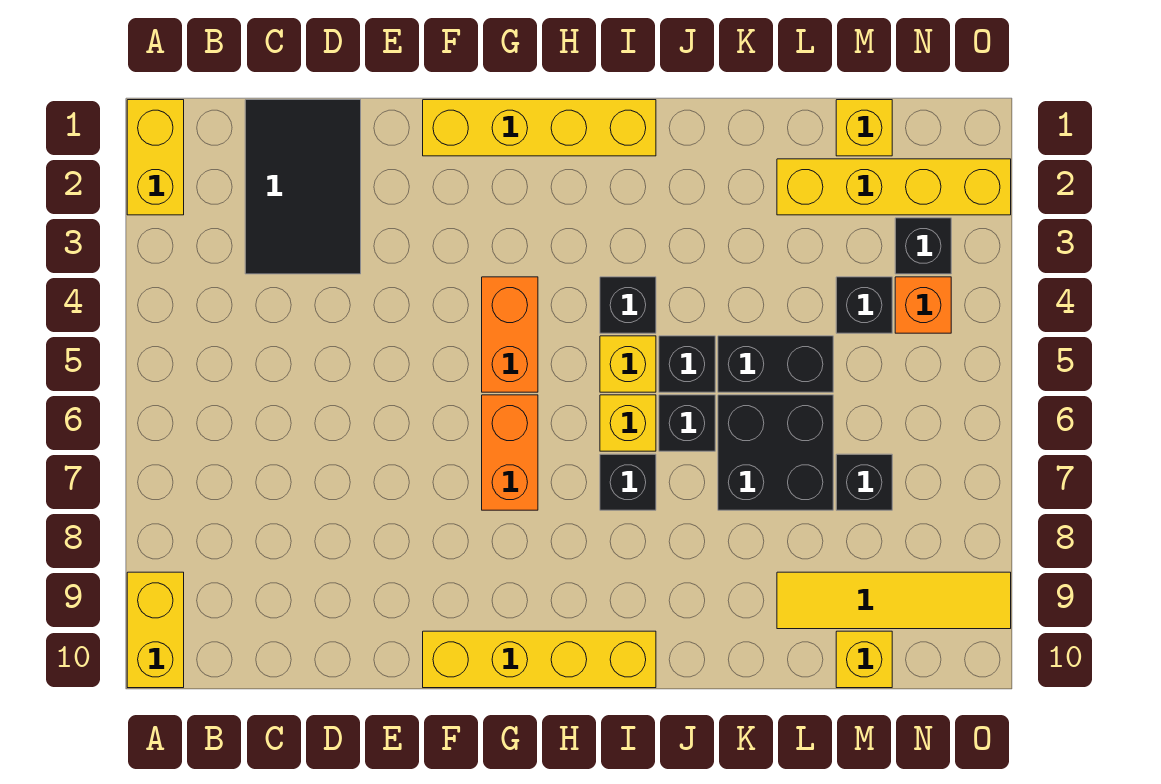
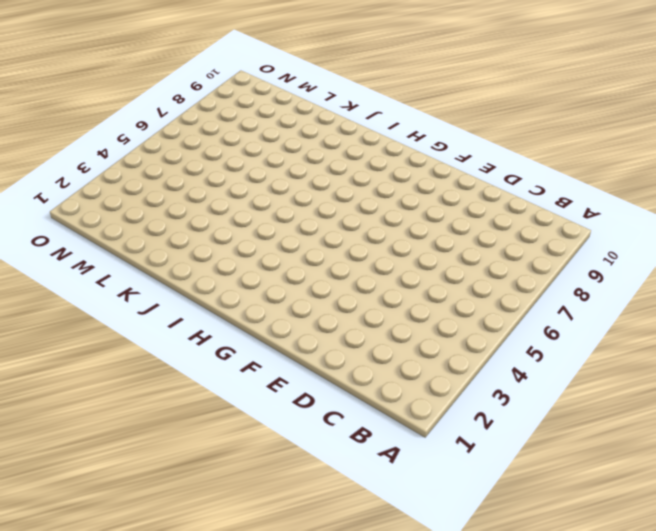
none -> yellow 1x2 brick [127,100,184,215]
none -> yellow 1x2 brick [127,572,184,688]
none -> black 2x3 tile [245,100,361,274]

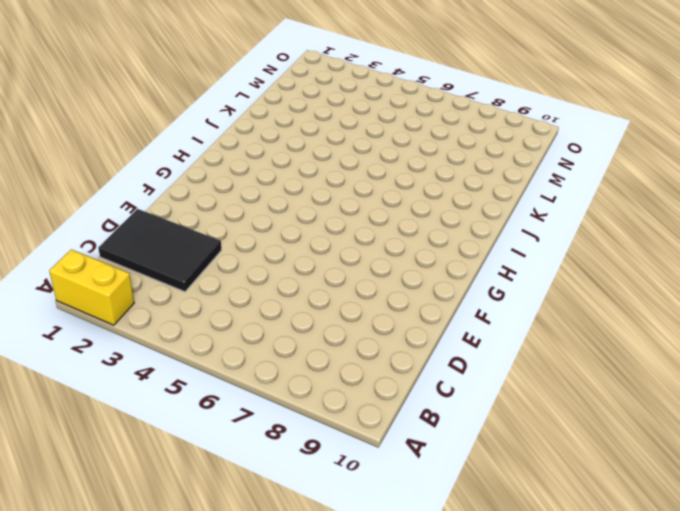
none -> yellow 1x2 brick [127,572,184,688]
none -> yellow 1x4 brick [423,100,656,156]
none -> yellow 1x4 brick [423,631,656,688]

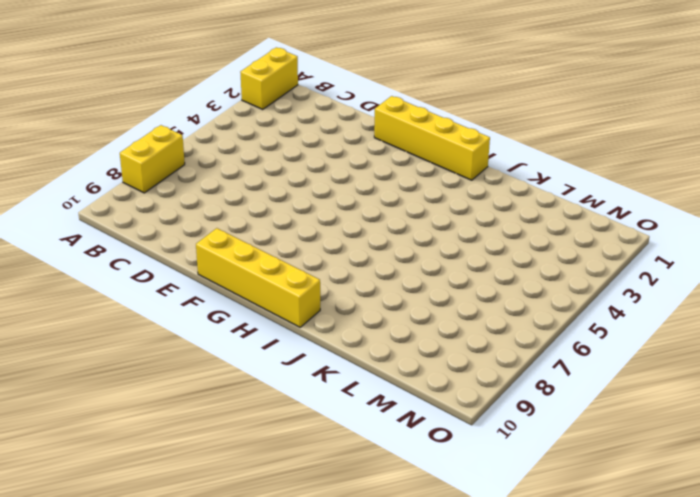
yellow 1x2 brick [120,125,185,193] -> yellow 1x2 brick moved to [127,572,184,688]
none -> black 2x3 tile [245,100,361,274]
none -> orange 1x2 brick [482,277,538,392]
none -> orange 1x2 brick [482,395,538,510]

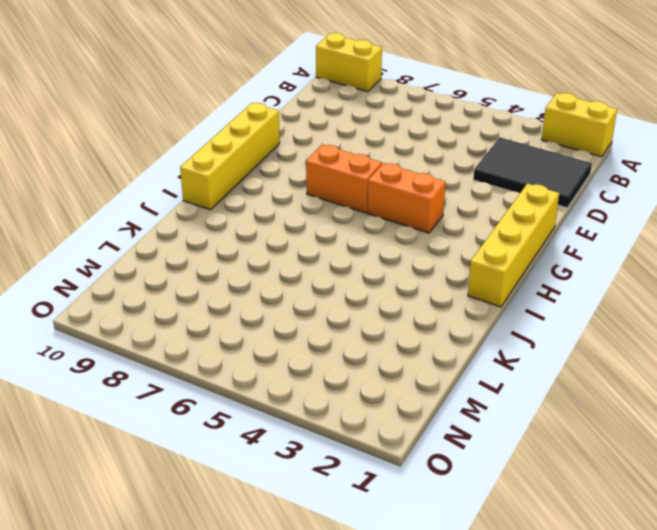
none -> black 1x1 brick [600,277,656,333]
none -> yellow 1x1 brick [600,336,656,392]
none -> yellow 1x1 brick [600,395,656,451]

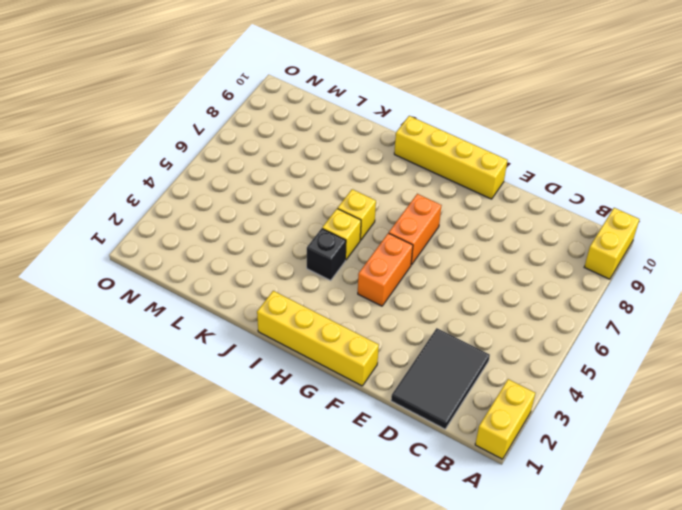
none -> black 1x1 brick [600,454,656,510]
none -> black 1x1 brick [659,336,715,392]
none -> black 1x1 brick [659,395,715,451]

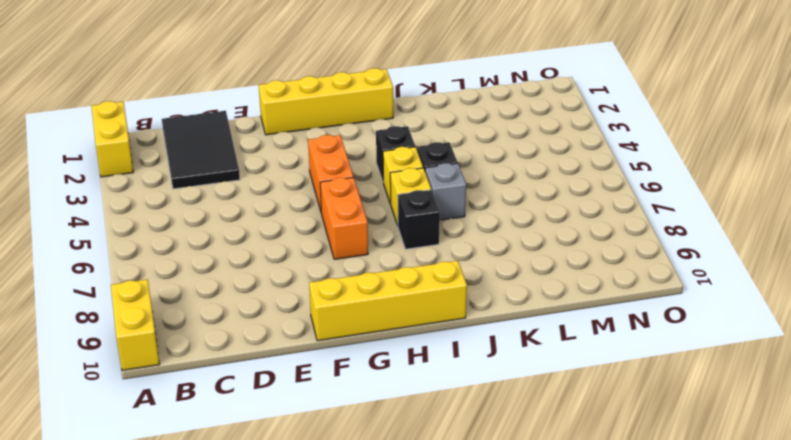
grey 1x1 brick [425,163,466,220] -> black 1x1 brick [659,395,715,451]
none -> black 1x2 brick [718,336,833,392]
none -> black 2x2 brick [718,395,833,510]
none -> yellow 1x4 brick [777,159,1011,215]

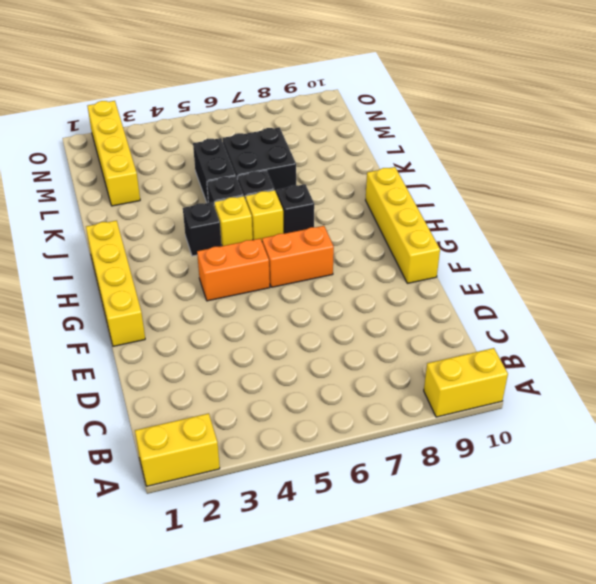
none -> black 2x3 tile [245,100,361,274]
none -> yellow 1x4 tile [777,572,1011,629]
none -> yellow 1x1 brick [836,100,892,156]

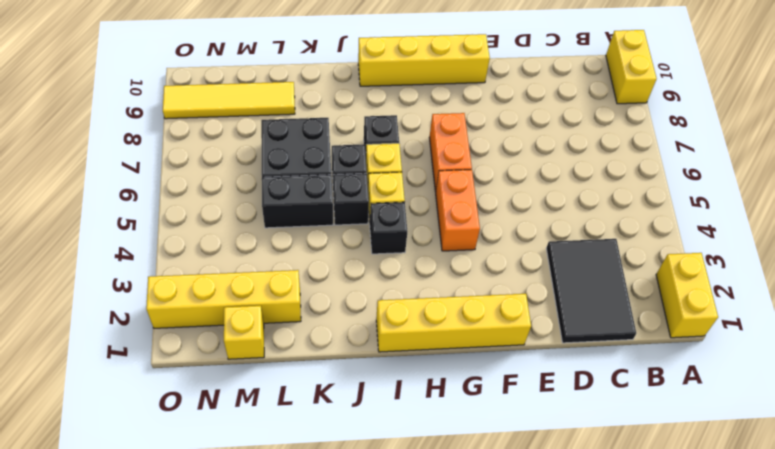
none -> black 1x1 brick [836,277,892,333]
none -> black 1x1 brick [836,454,892,510]
none -> yellow 1x1 brick [836,631,892,688]

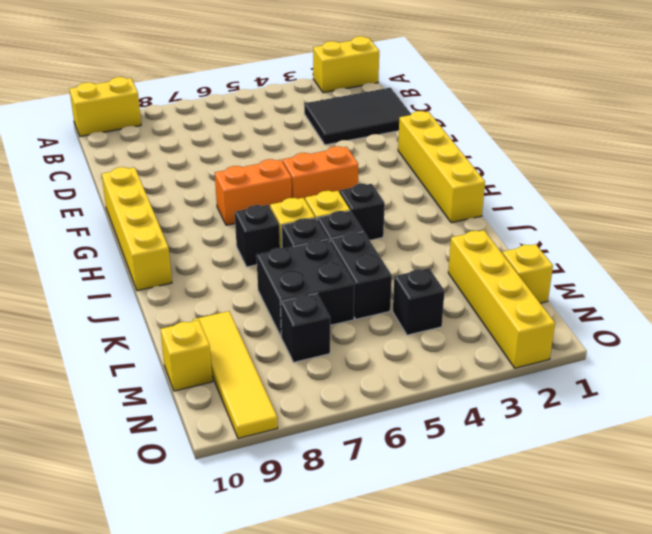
none -> black 1x1 brick [895,218,951,274]
none -> orange 1x1 brick [895,277,951,333]

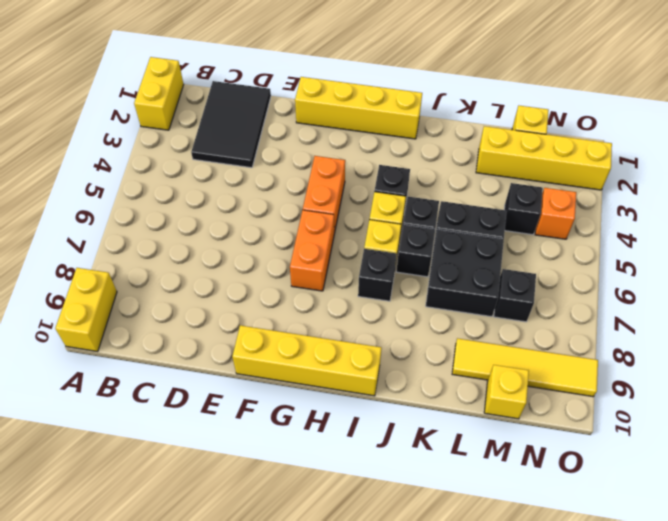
none -> black 1x1 brick [895,218,951,274]

